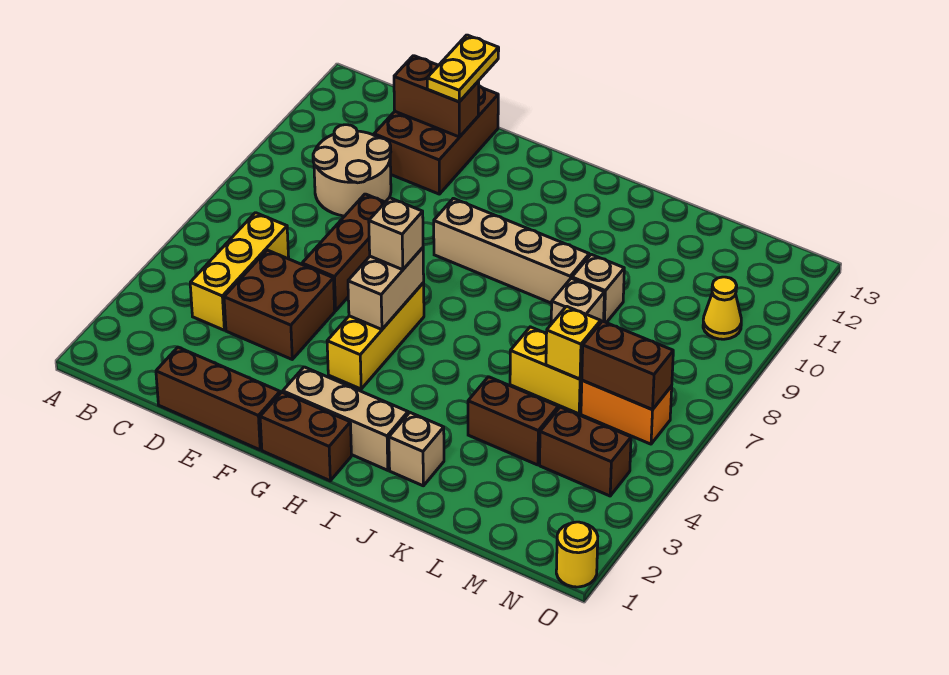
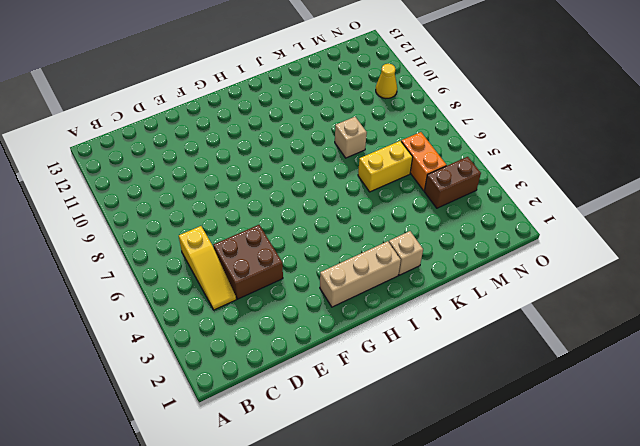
yellow 1x3 slope [179,226,236,310] -> yellow 1x3 brick [190,213,289,330]
orange 1x2 brick [401,132,447,191] -> orange 1x2 brick turned to [581,380,672,444]
none -> tan 2x2 round brick [313,125,391,216]
none -> brown 1x3 brick [156,347,280,450]
none -> brown 2x3 brick [374,86,498,194]

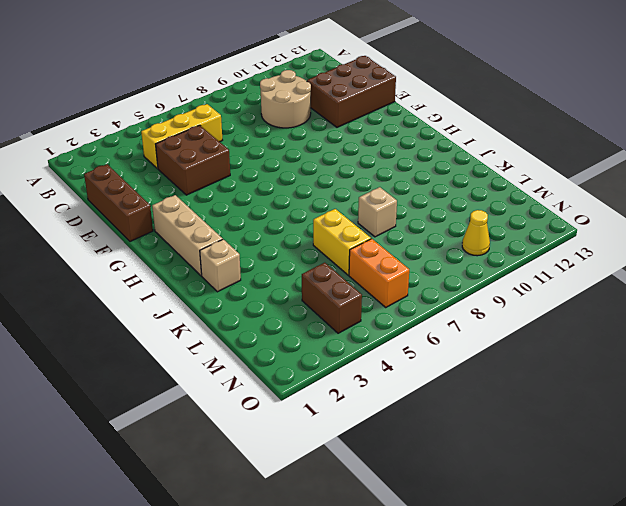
none -> brown 1x3 brick [302,194,385,311]
none -> brown 1x2 brick [260,392,351,481]
none -> yellow 1x3 brick [327,283,424,389]

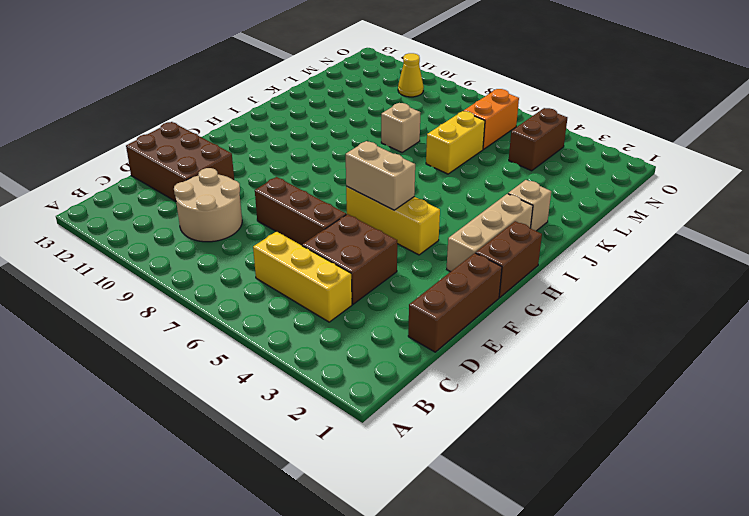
none -> tan 1x4 brick [434,198,589,303]
none -> brown 1x2 brick [468,377,558,465]
none -> tan 1x1 brick [572,254,624,323]

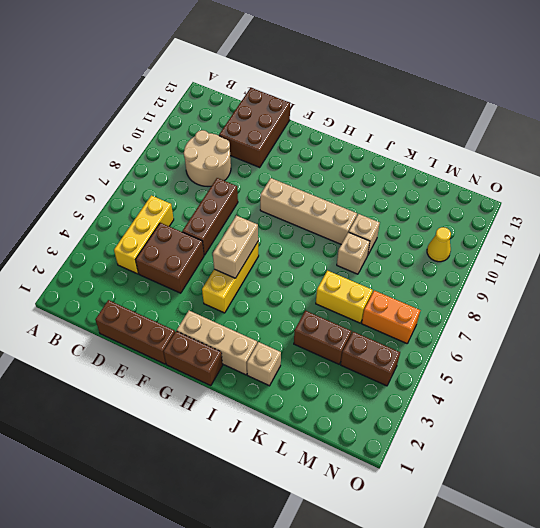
none -> yellow 1x1 round brick [556,522,598,587]
none -> brown 1x2 brick [394,56,479,137]
none -> yellow 1x1 brick [546,306,601,379]

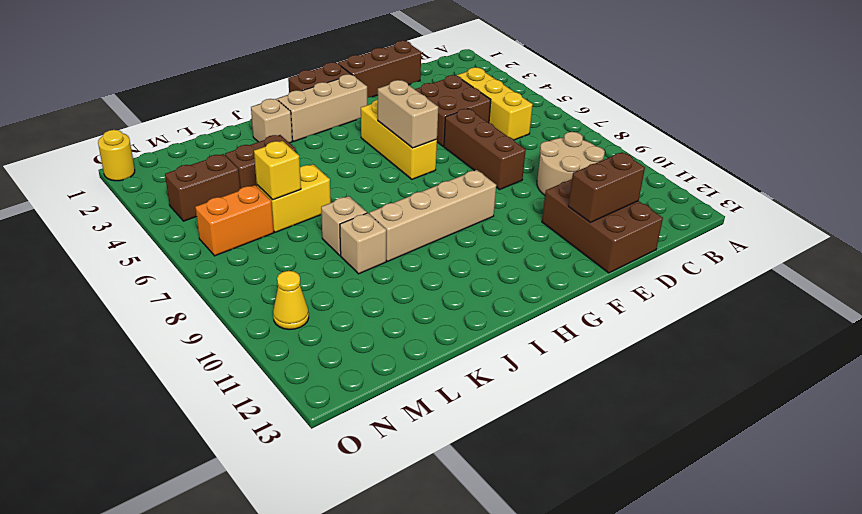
none -> brown 1x2 brick [582,321,673,410]
none -> yellow 1x2 plate [427,35,499,102]
none -> tan 1x1 brick [369,198,423,270]

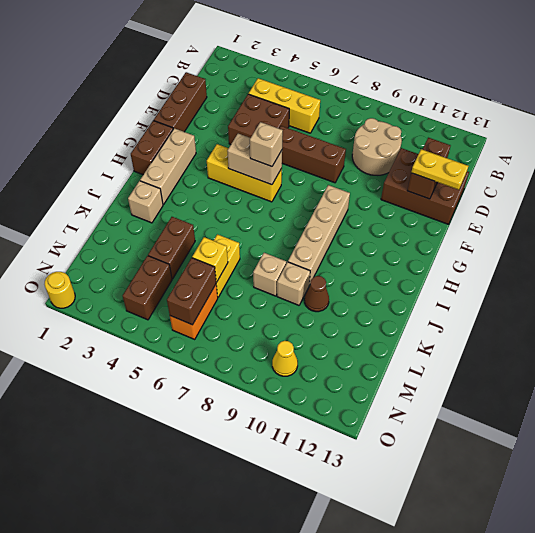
brown 1x1 cone [304,276,329,312] -> none

